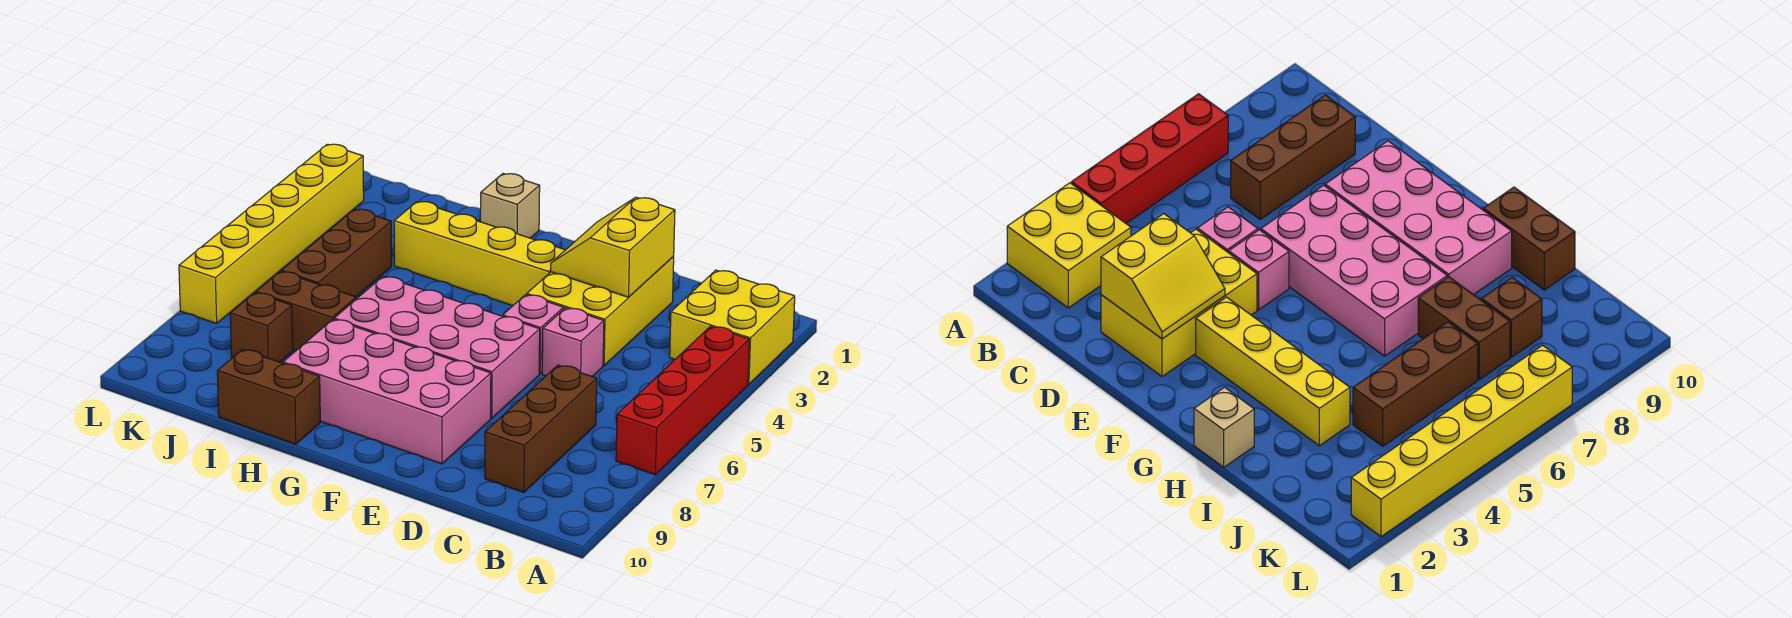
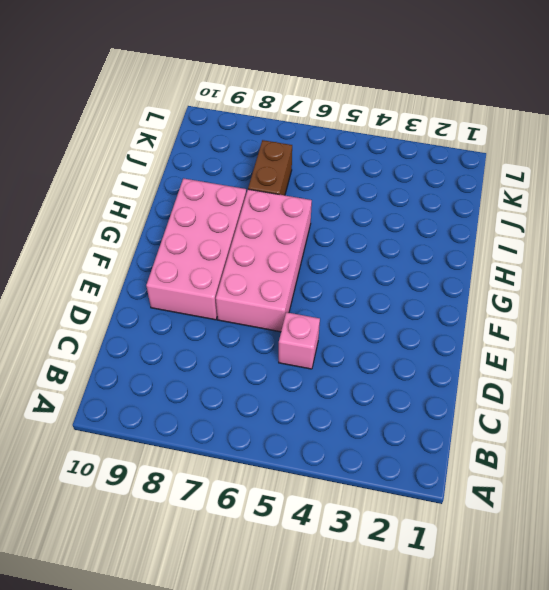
none -> yellow 2x2 brick [670,270,795,384]
none -> red 1x4 brick [616,326,749,475]
none -> brown 1x3 brick [485,365,597,493]

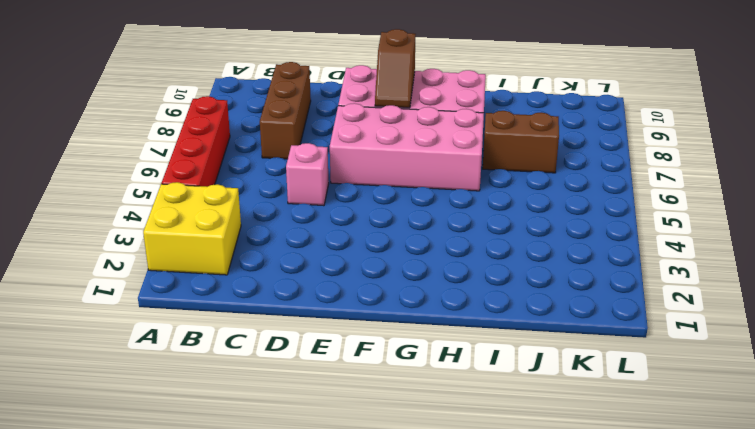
brown 1x2 slope [375,29,416,108] -> none
none -> yellow 2x3 brick [527,257,674,366]
none -> pink 1x1 brick [503,295,564,374]
none -> yellow 1x4 brick [394,201,565,306]

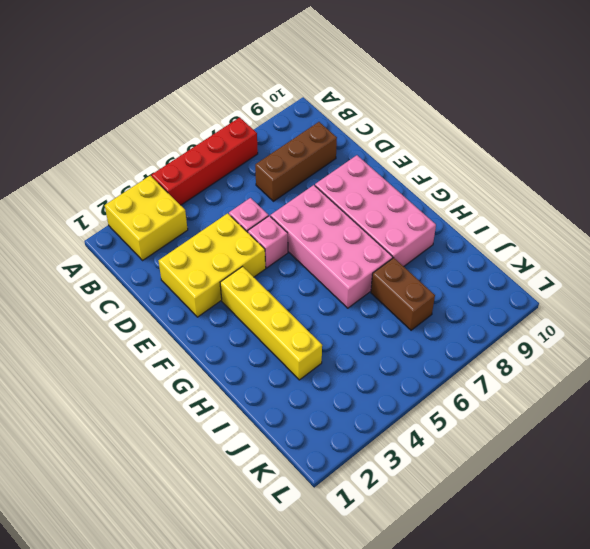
none -> tan 1x1 brick [480,174,540,238]
none -> brown 1x2 brick [217,349,320,444]
none -> brown 1x3 brick [281,209,391,297]

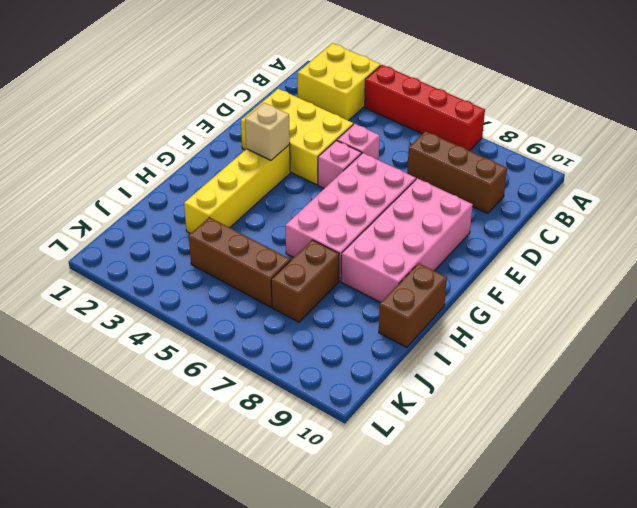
tan 1x1 brick [245,103,290,160] -> tan 1x1 brick moved to [480,174,540,238]
none -> brown 1x1 brick [230,293,293,362]
none -> yellow 1x6 brick [179,144,364,324]
none -> yellow 2x2 slope [551,197,675,297]

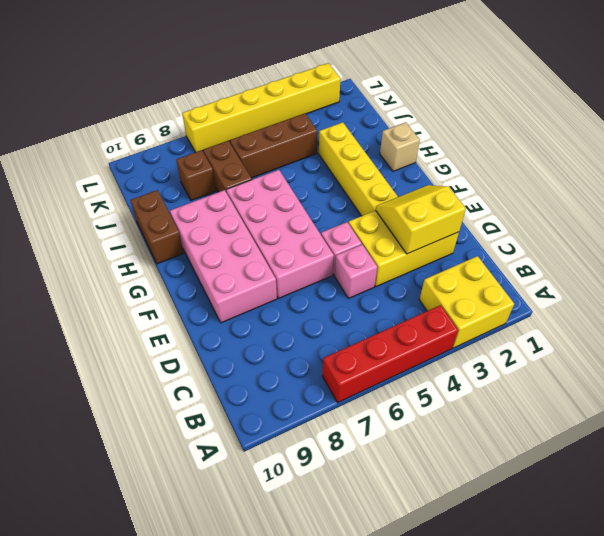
none -> brown 1x3 brick [485,365,597,493]

